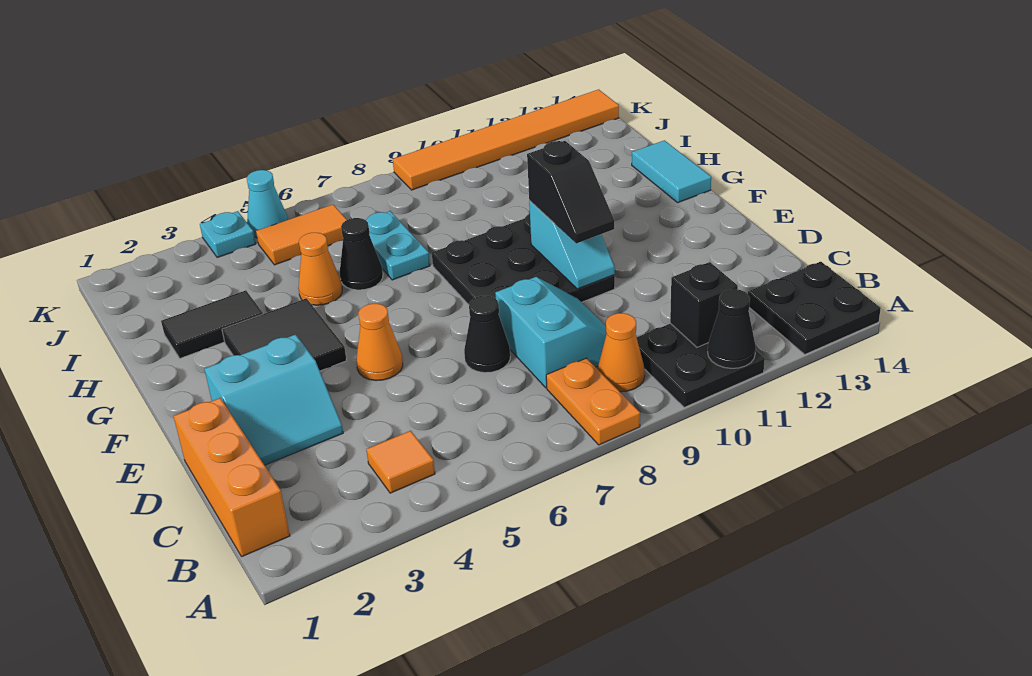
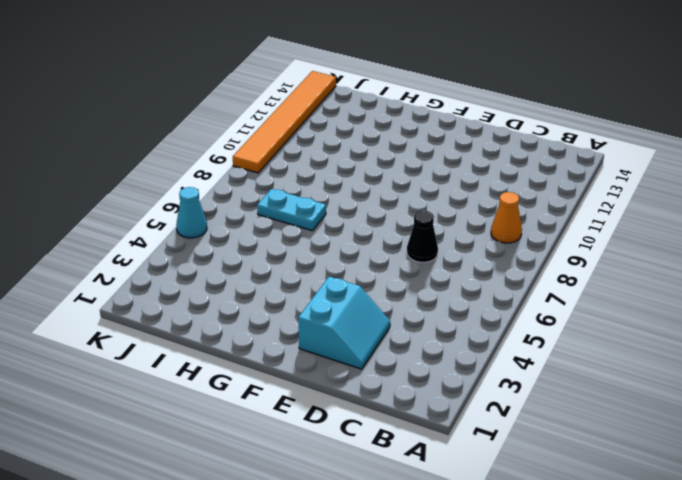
none -> orange 1x2 plate [546,358,640,445]
none -> black 2x2 plate [637,323,765,407]
none -> black 2x2 plate [748,262,881,354]

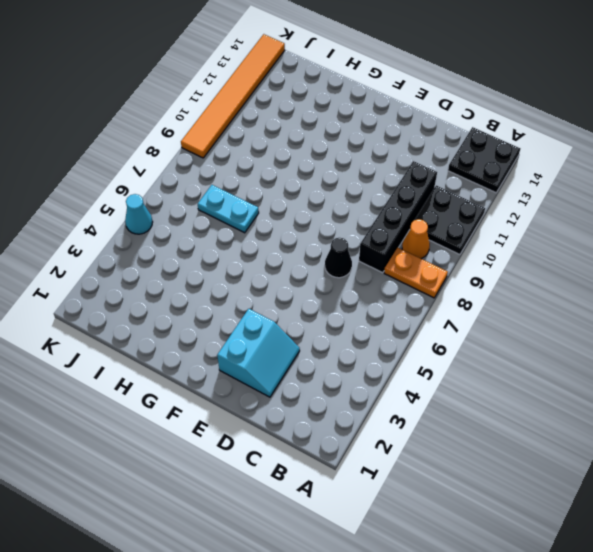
black 1x4 brick [359,161,437,273] -> cyan 2x2 slope [495,277,607,388]
none -> orange 1x3 brick [174,398,290,557]
none -> orange 1x1 tile [366,431,435,493]
none -> orange 1x1 cone [356,304,403,381]

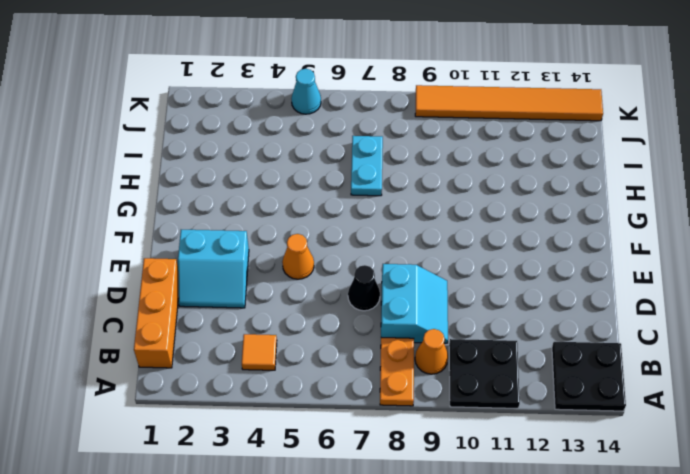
none -> black 3x3 plate [432,214,615,305]
none -> black 2x2 tile [222,298,347,371]
none -> cyan 1x2 tile [632,140,711,203]

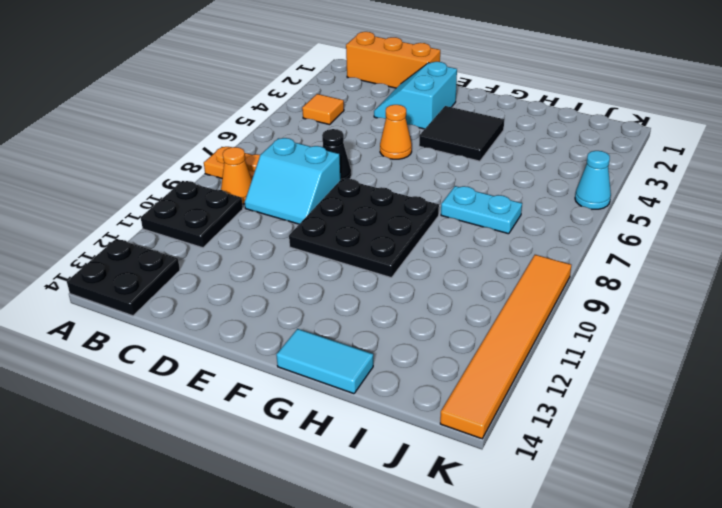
none -> black 1x2 tile [161,290,263,358]
none -> orange 1x1 cone [298,233,342,305]
none -> black 1x1 cone [340,218,383,290]

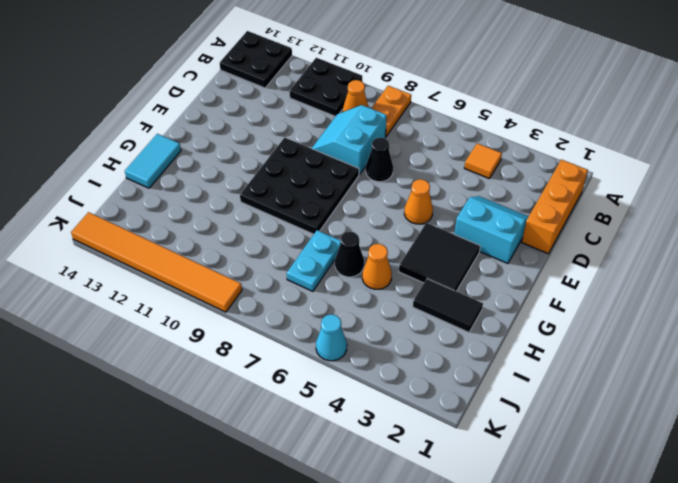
none -> orange 1x2 tile [256,205,347,265]
none -> cyan 1x1 plate [200,211,256,258]
none -> black 1x1 cone [708,289,756,368]

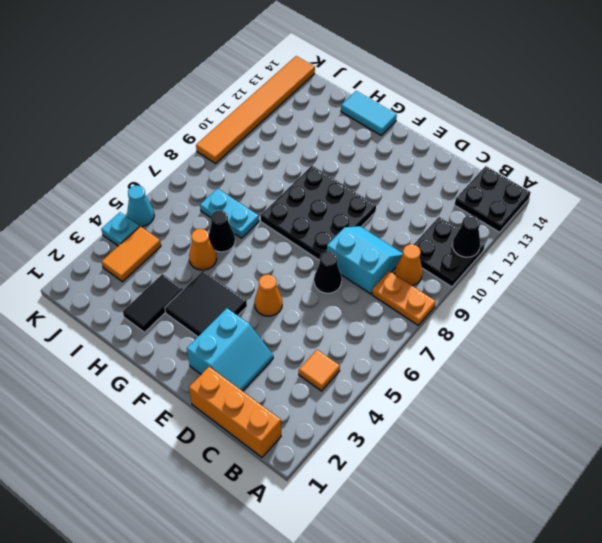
orange 1x2 tile [101,226,161,282] -> orange 1x2 tile moved to [256,205,347,265]
none -> black 1x1 brick [670,262,738,347]
none -> cyan 1x2 slope [529,201,615,289]
none -> black 1x2 slope [527,141,614,243]

